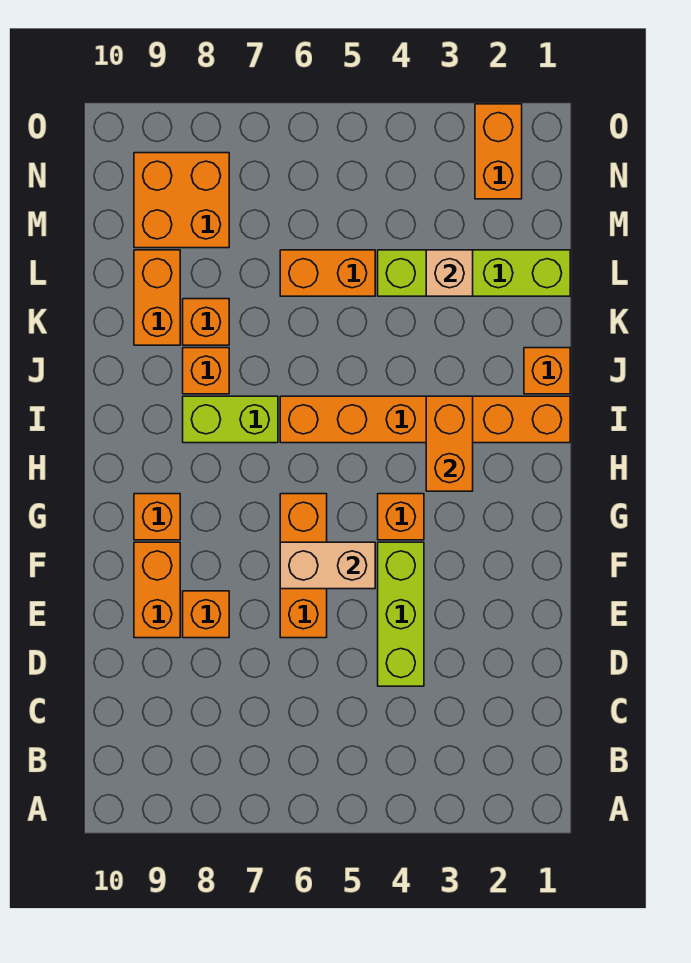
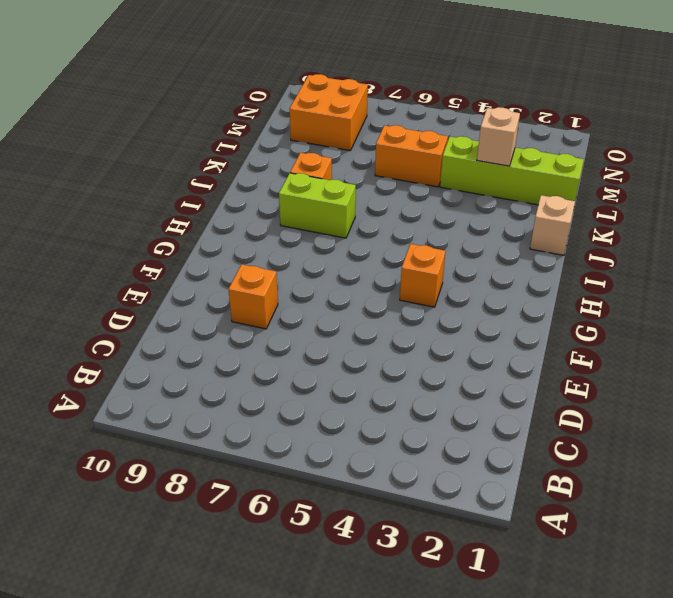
tan 1x1 brick [530,195,575,255] -> orange 1x1 brick [524,348,570,394]
none -> lime 1x3 brick [378,542,424,686]
none -> orange 1x3 brick [280,494,327,638]
none -> orange 1x2 brick [134,542,180,638]

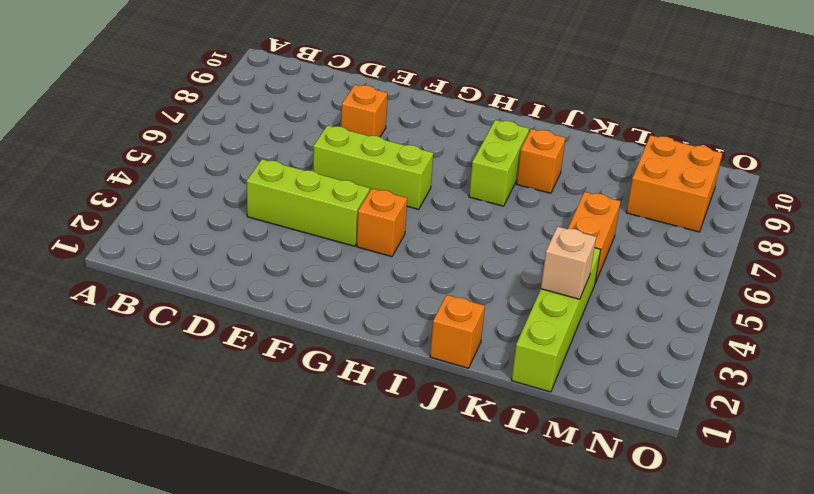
lime 1x3 brick [313,125,433,209] -> orange 1x3 brick [280,494,327,638]
none -> orange 1x2 brick [134,542,180,638]
none -> orange 1x1 brick [134,494,180,540]
none -> orange 1x6 brick [280,396,570,443]

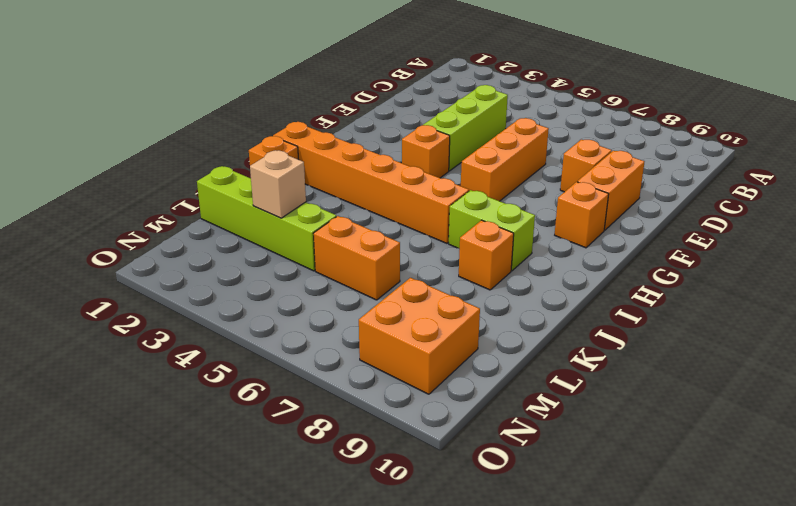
none -> orange 1x1 brick [183,299,229,345]
none -> orange 1x2 brick [134,250,180,345]
none -> orange 1x2 brick [475,104,522,199]

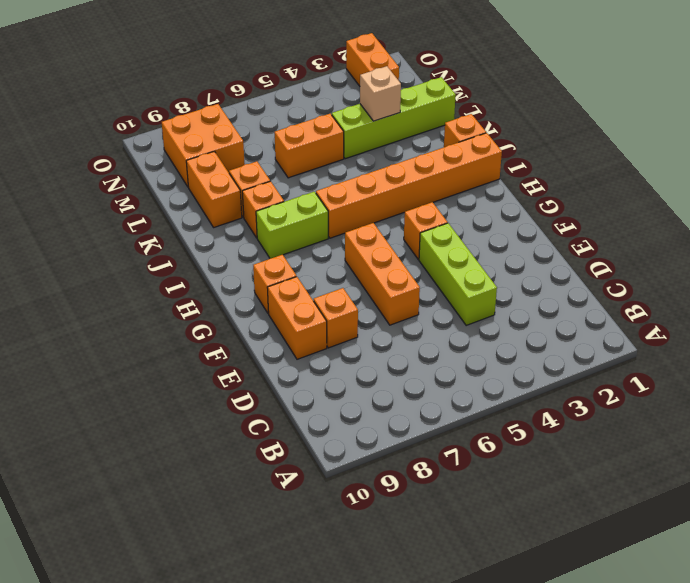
none -> tan 1x2 brick [280,542,375,589]
none -> orange 1x2 brick [426,396,473,491]

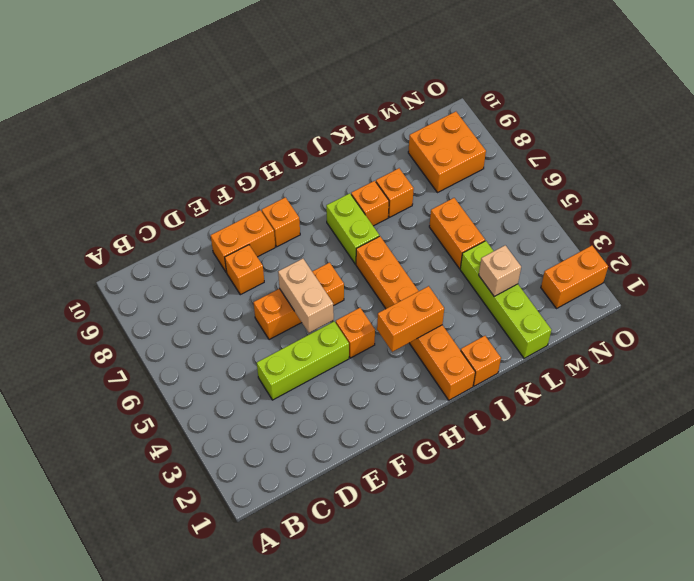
none -> orange 1x2 brick [134,250,180,345]

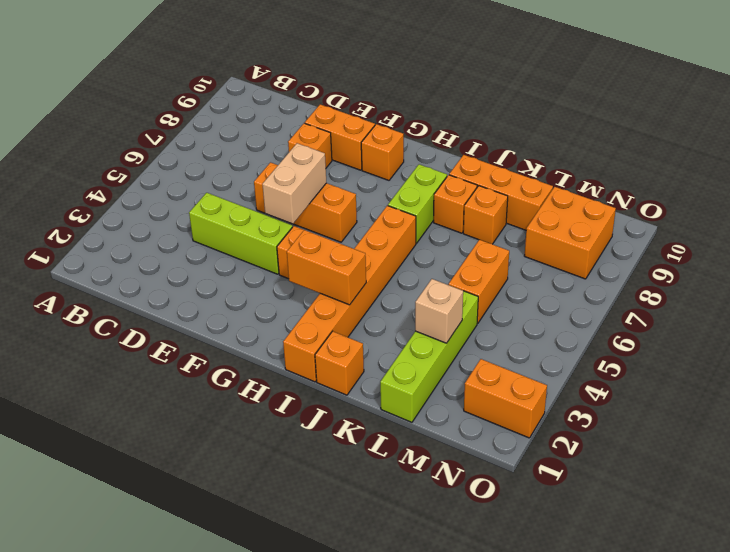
orange 1x3 brick [449,155,553,230] -> orange 1x2 brick [134,250,180,345]

